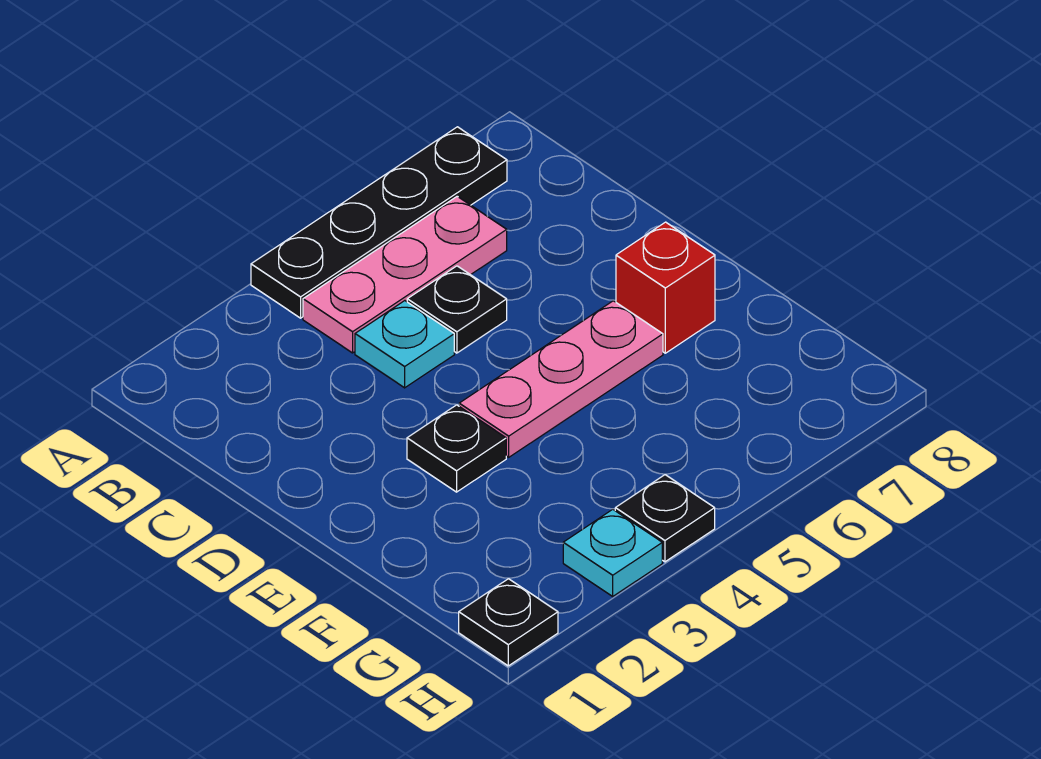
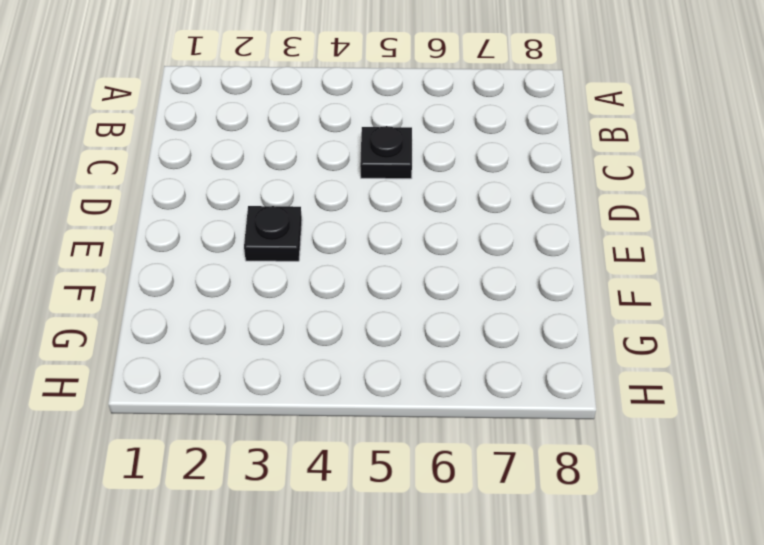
none -> black 1x4 plate [251,127,507,318]
none -> pink 1x3 plate [303,196,507,353]

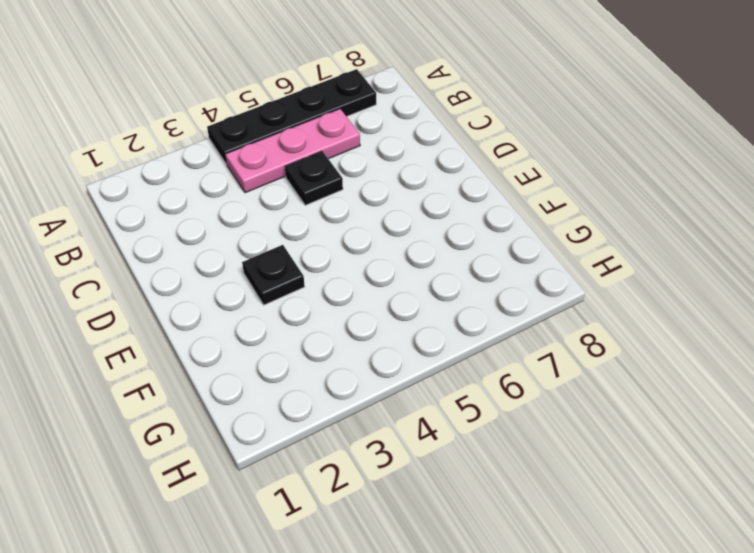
none -> cyan 1x1 plate [355,301,454,388]
none -> pink 1x3 plate [459,301,663,457]

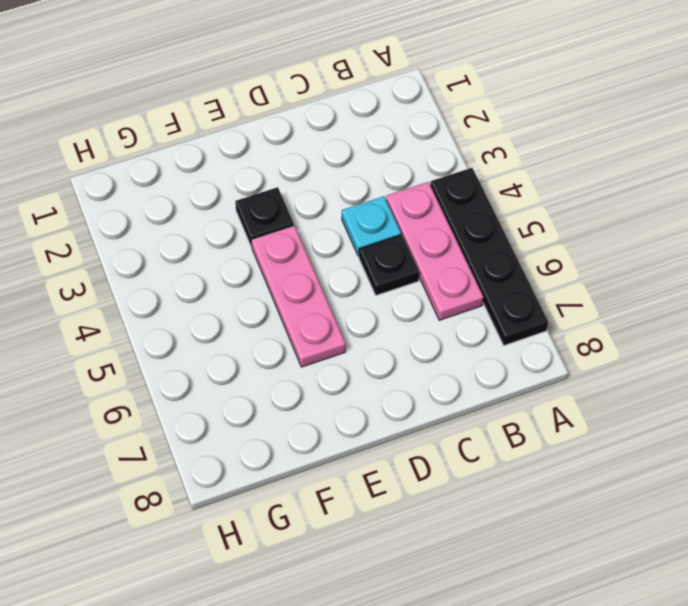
none -> red 1x1 brick [616,222,715,353]
none -> black 1x1 plate [459,579,558,666]

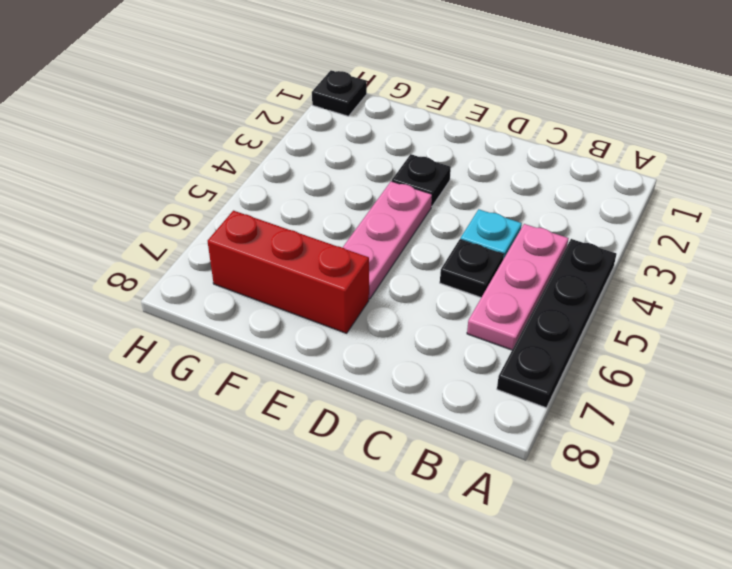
red 1x3 brick [208,211,369,333] -> red 1x1 brick [616,222,715,353]
none -> cyan 1x1 plate [563,509,662,596]
none -> black 1x1 plate [615,475,715,562]

